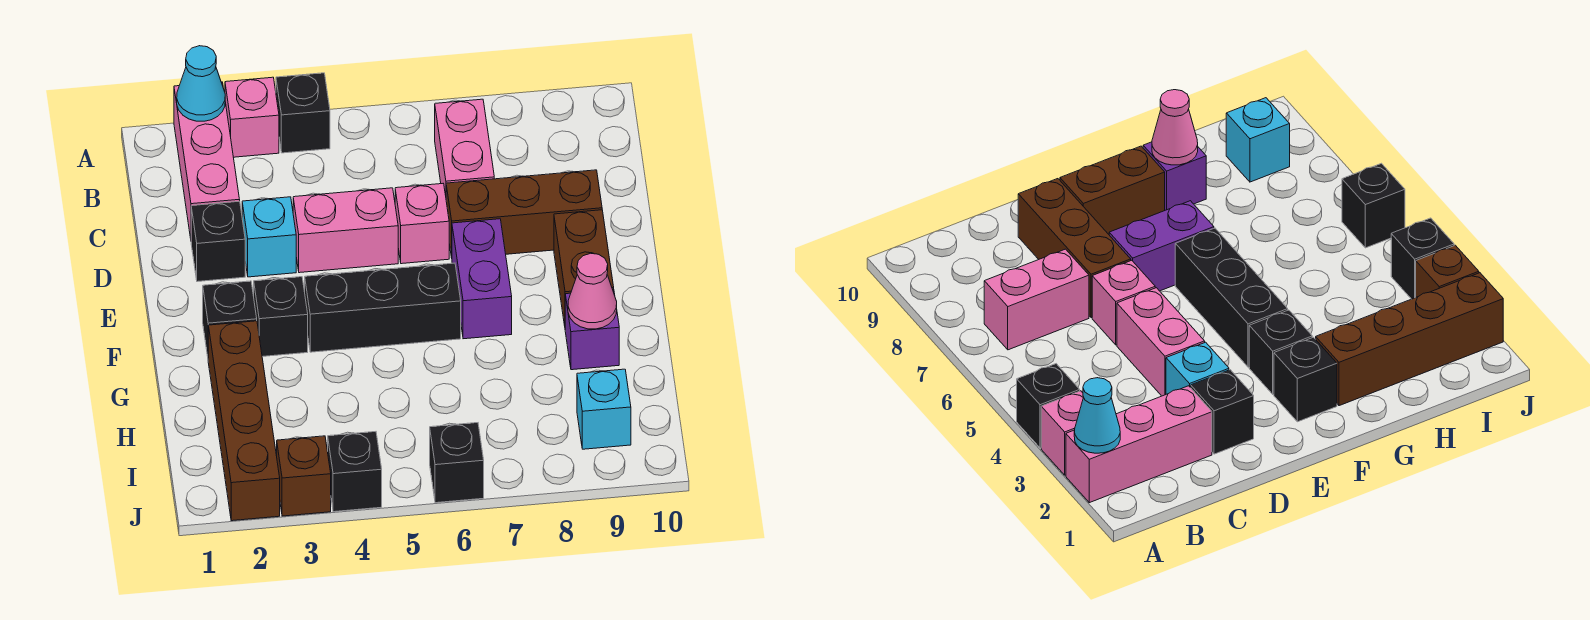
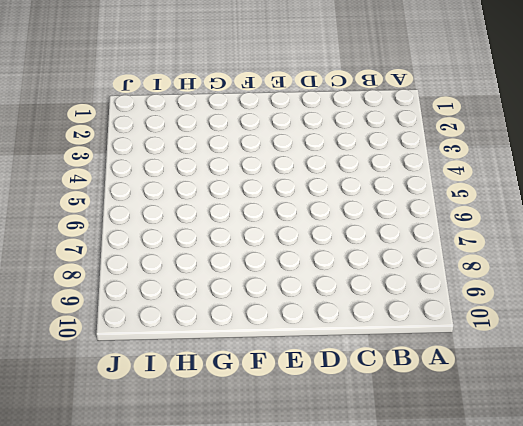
none -> pink 1x3 brick [174,82,240,238]
none -> pink 1x1 brick [225,77,279,157]
none -> black 1x1 brick [276,73,330,153]

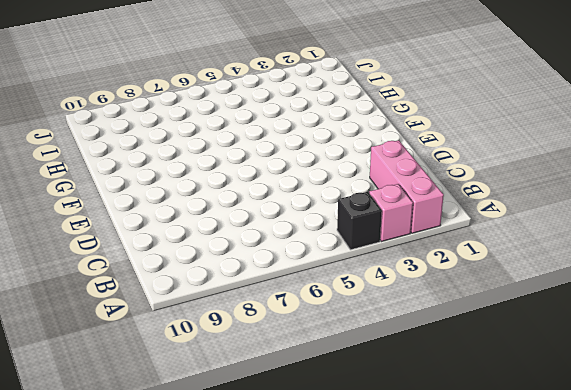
none -> pink 1x2 brick [435,99,494,195]
none -> black 1x1 brick [191,201,245,282]
none -> cyan 1x1 brick [242,197,296,277]

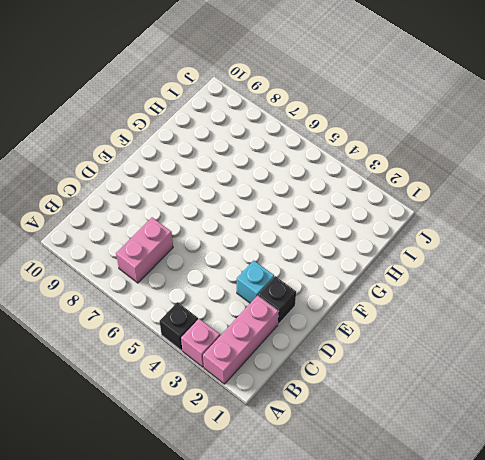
none -> pink 1x2 brick [293,188,398,273]
none -> pink 1x1 brick [395,184,449,264]
none -> brown 1x3 brick [446,170,602,258]

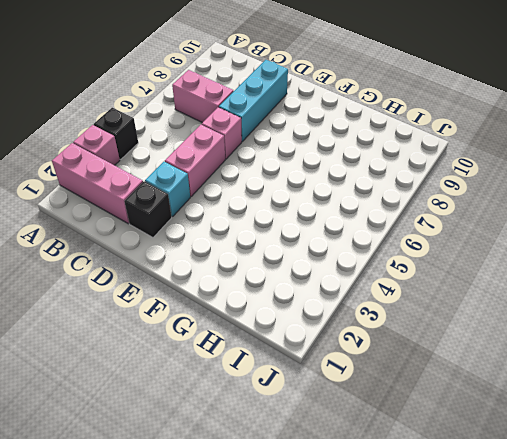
cyan 1x3 brick [219,60,288,141] -> brown 1x3 brick [446,170,602,258]
none -> purple 1x2 brick [452,219,512,339]
none -> brown 1x2 brick [554,210,614,326]
none -> black 1x1 brick [203,281,257,356]

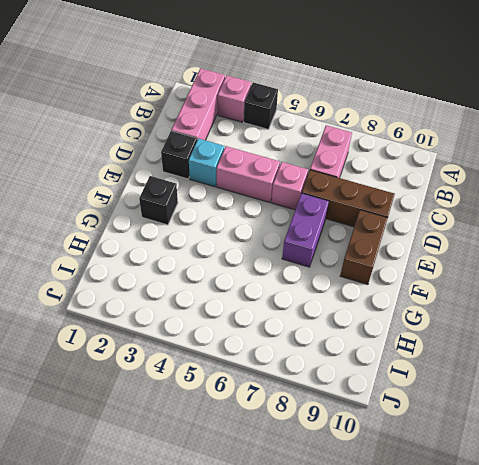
none -> black 1x1 brick [254,277,308,357]
none -> black 1x3 brick [305,263,461,352]
none -> brown 1x4 brick [208,321,280,521]

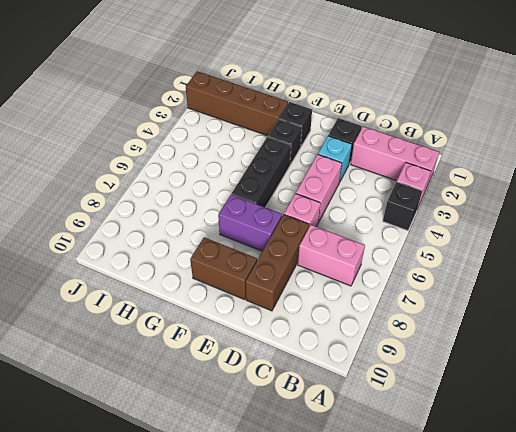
none -> purple 1x1 brick [565,290,619,370]
none -> cyan 1x1 brick [577,369,631,449]
none -> brown 1x1 brick [277,436,331,516]

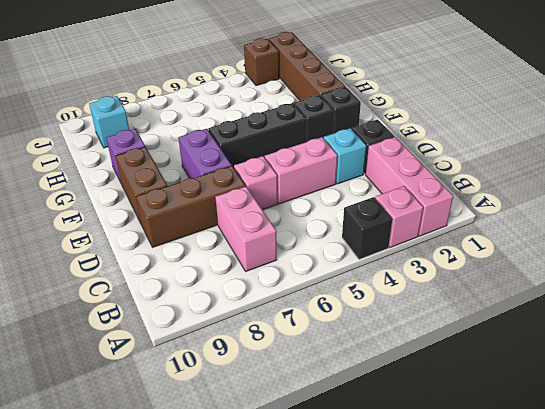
none -> black 1x1 brick [328,432,382,512]
none -> black 1x1 brick [430,423,484,503]
none -> cyan 1x1 cone [177,46,225,121]

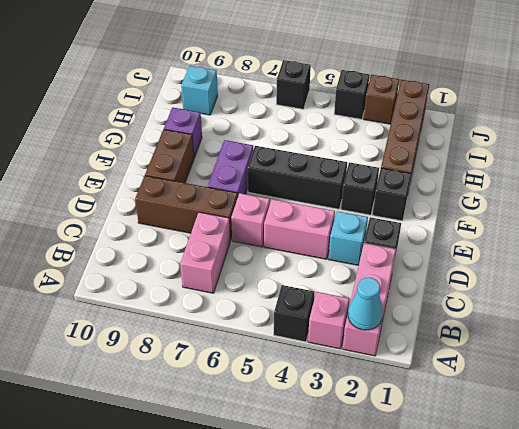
none -> pink 1x1 cone [568,253,617,329]

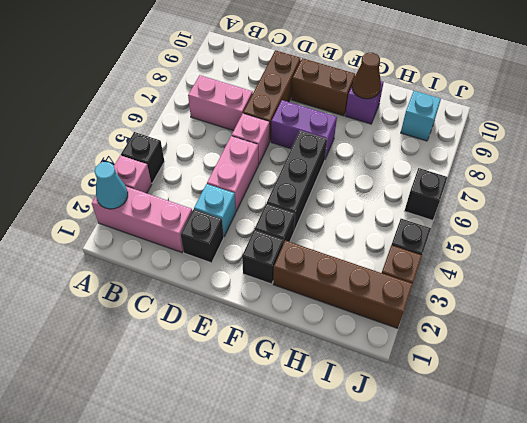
brown 1x1 cone [352,53,381,99] -> pink 1x1 cone [568,253,617,329]

